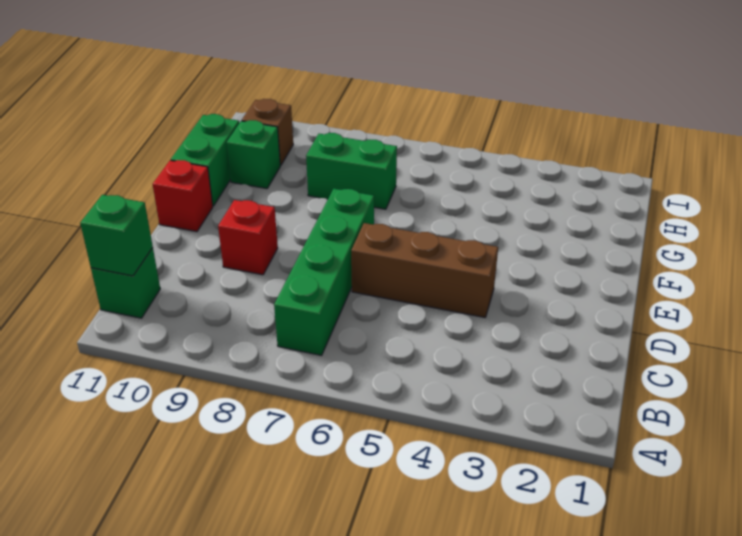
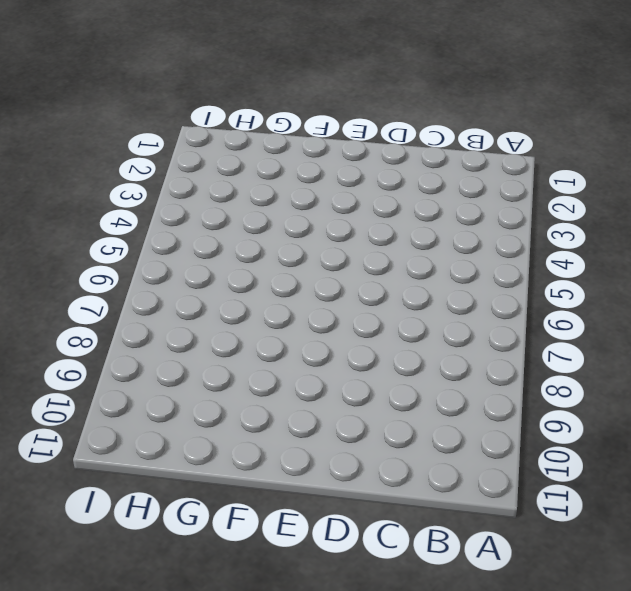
none -> green 1x4 brick [274,189,374,355]
none -> green 1x1 brick [91,248,160,318]

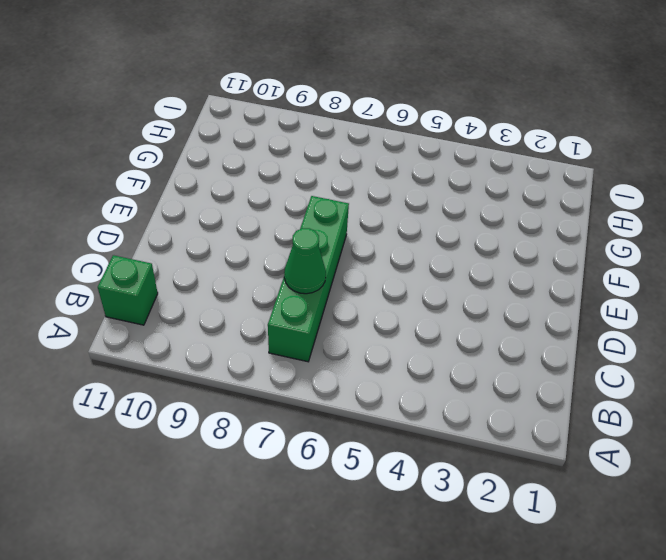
green 1x1 cone [284,228,326,294] -> none
none -> brown 1x3 brick [351,223,498,317]
none -> red 1x1 brick [218,200,278,275]

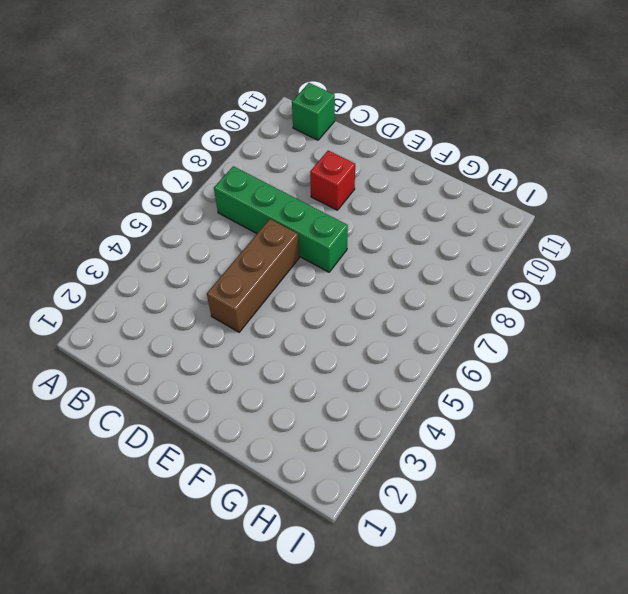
none -> red 1x1 brick [153,160,213,232]
none -> green 1x2 brick [171,114,239,206]

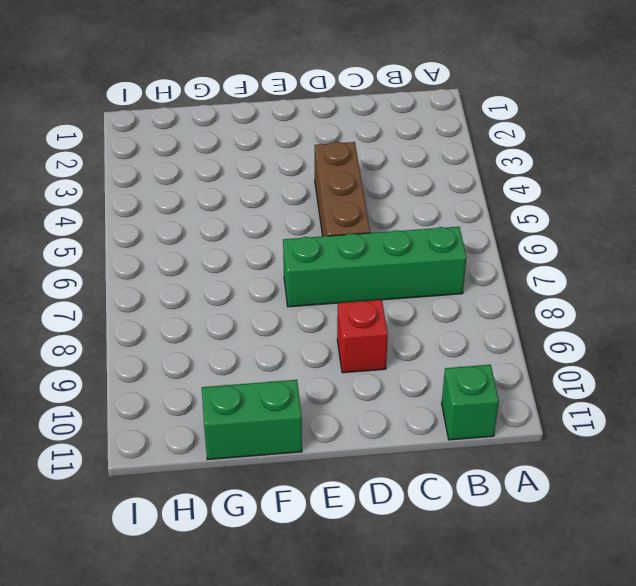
none -> red 1x1 brick [153,160,213,232]
none -> green 1x2 brick [306,133,397,209]

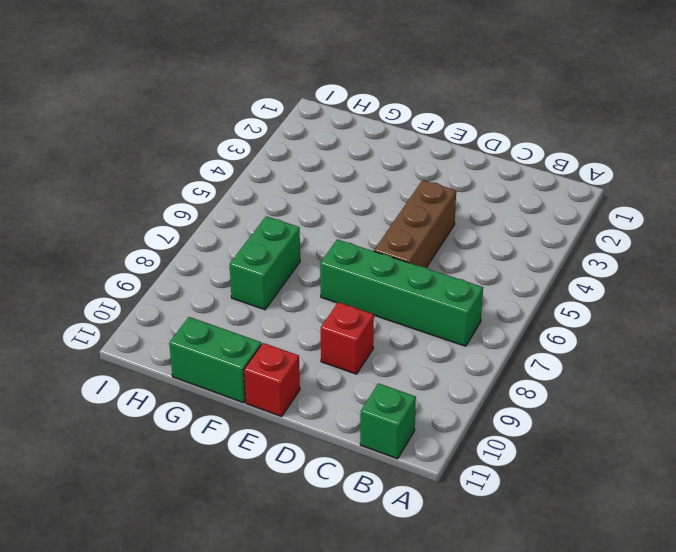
none -> green 1x1 brick [227,120,280,189]
none -> brown 1x1 brick [242,99,293,165]

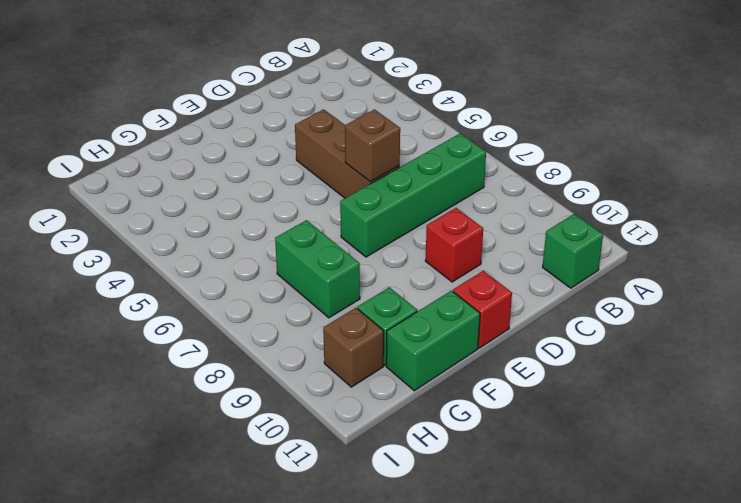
brown 1x1 brick [345,110,400,182] -> none
none -> green 1x1 brick [80,195,153,276]

